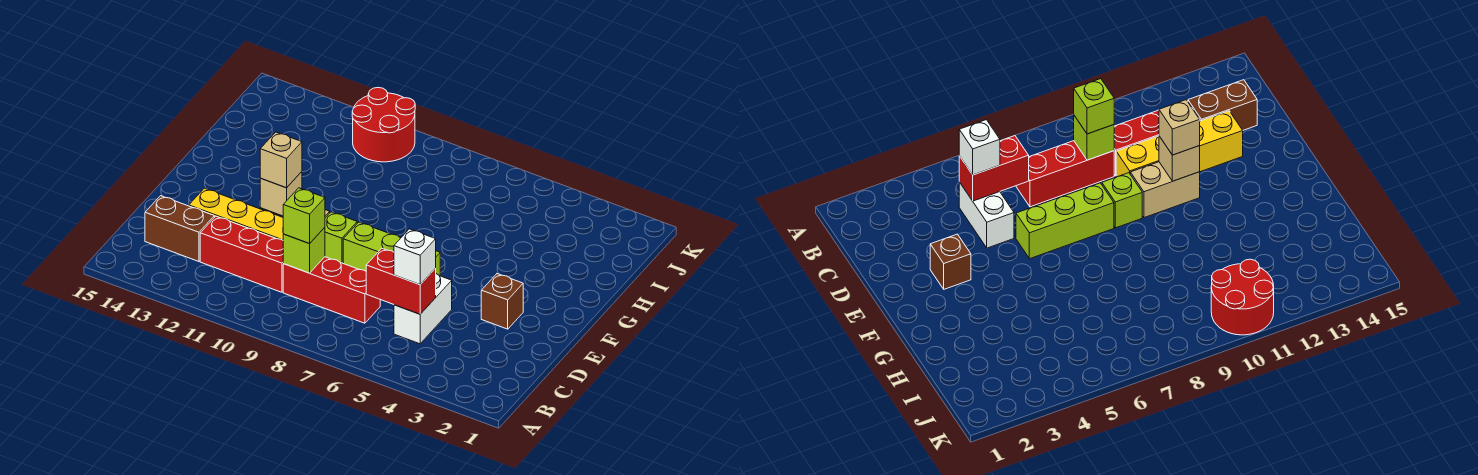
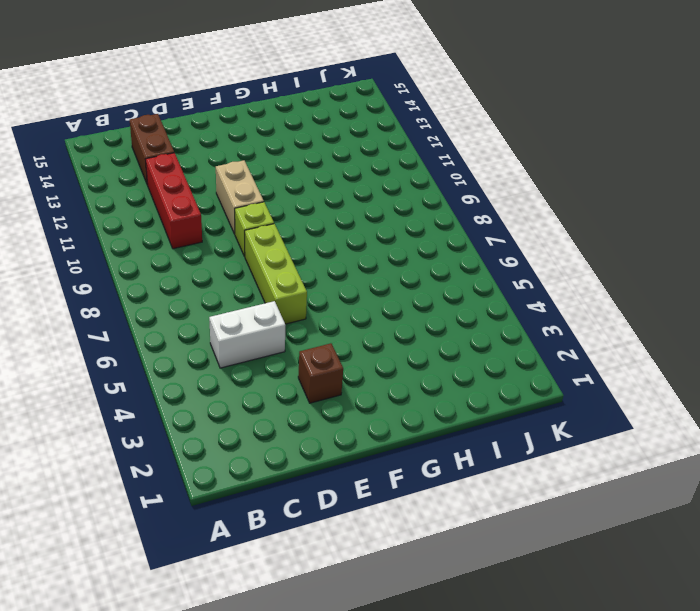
none -> red 1x3 brick [283,257,380,323]
none -> yellow 1x4 brick [189,188,283,240]
none -> red 2x2 round brick [352,88,415,162]

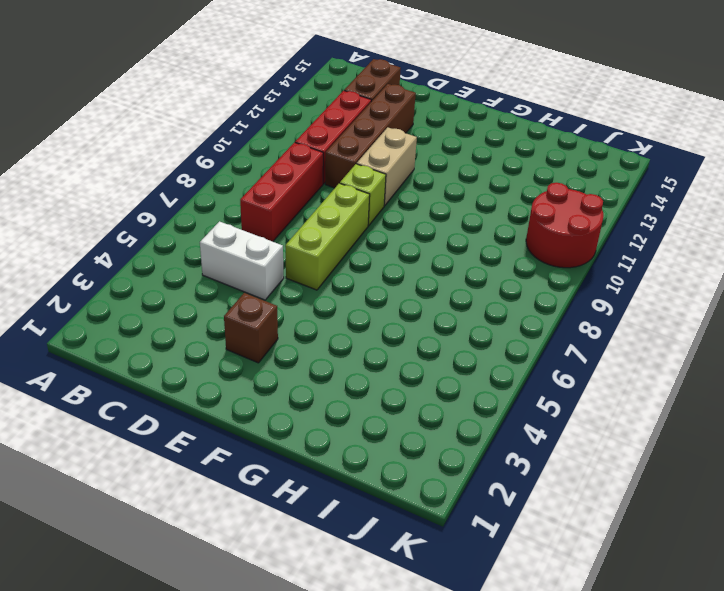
brown 1x4 brick [325,84,416,188] -> yellow 1x4 brick [189,188,283,240]
none -> red 1x2 brick [366,248,436,314]
none -> lime 1x1 brick [283,227,325,273]
none -> tan 1x1 brick [260,172,302,216]

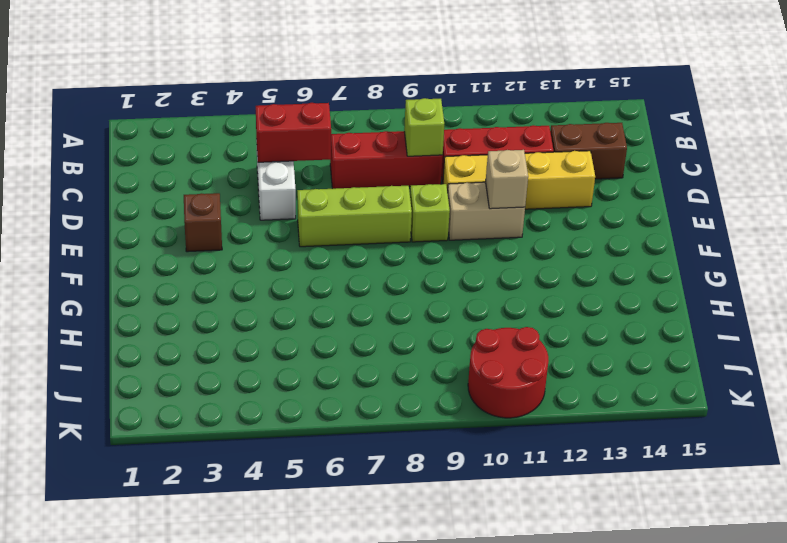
none -> white 1x1 brick [394,229,436,285]
none -> lime 1x1 brick [283,188,325,244]
none -> tan 1x1 brick [260,132,302,188]

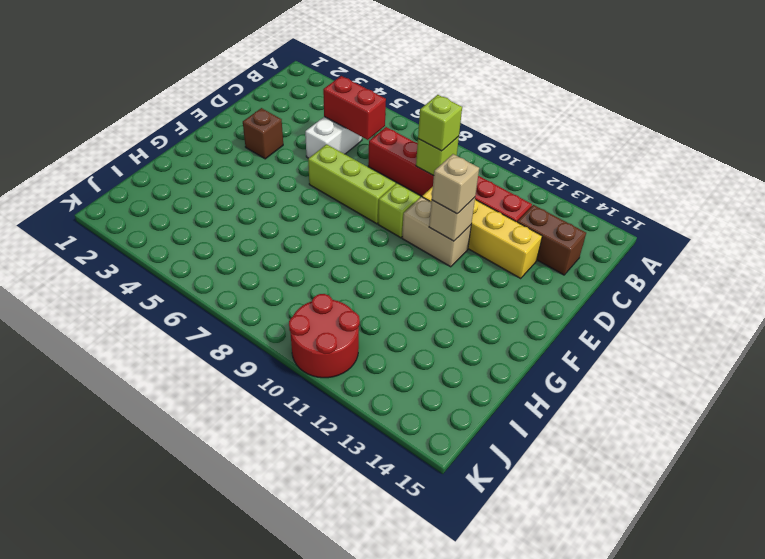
none -> white 1x1 brick [394,229,436,285]

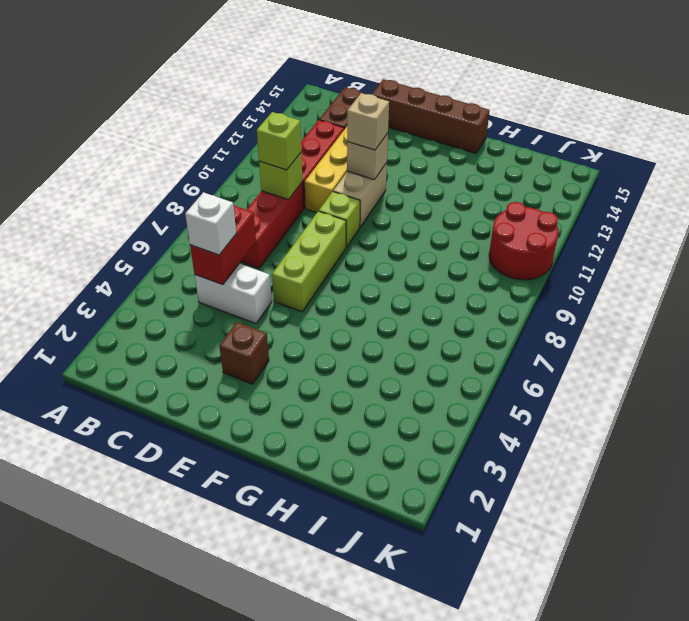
brown 1x4 brick [372,79,490,153] -> none

